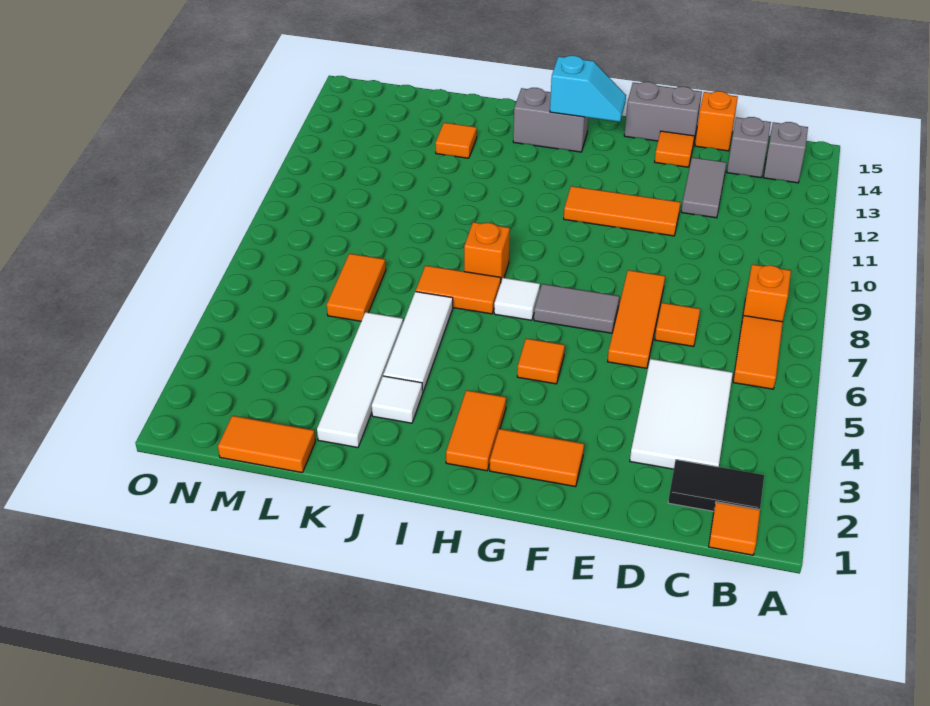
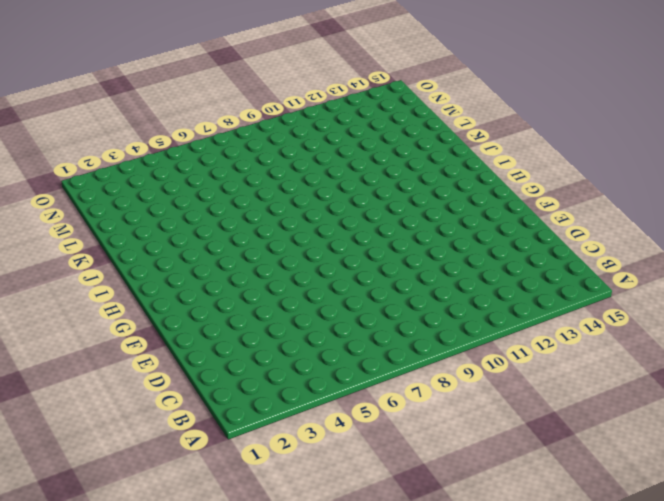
none -> orange 1x1 tile [709,502,760,555]
none -> black 1x2 tile [668,460,764,511]
none -> orange 1x2 tile [733,315,783,389]

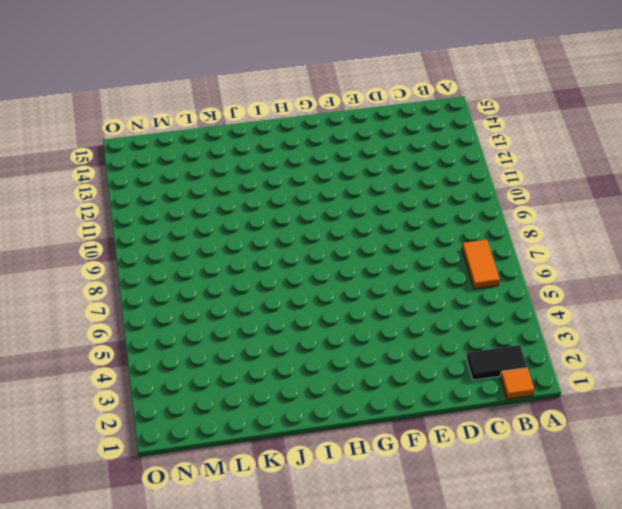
none -> orange 1x1 brick [742,264,791,322]
none -> grey 1x1 brick [763,122,808,183]
none -> white 2x3 tile [630,359,733,469]

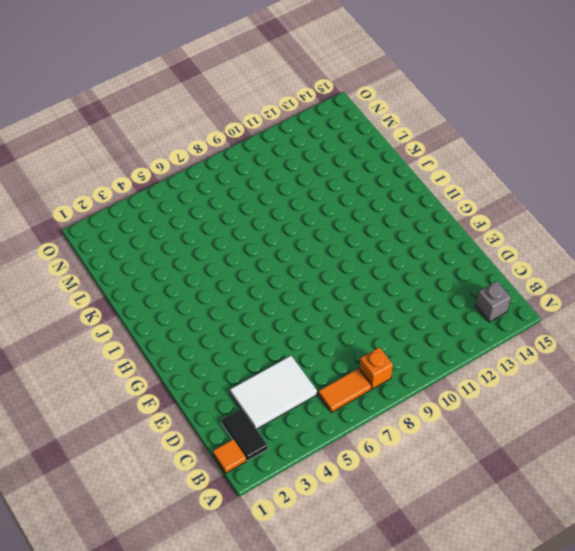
none -> grey 1x1 brick [727,117,771,178]
none -> orange 1x1 tile [655,303,700,347]
none -> grey 1x2 tile [681,157,726,218]

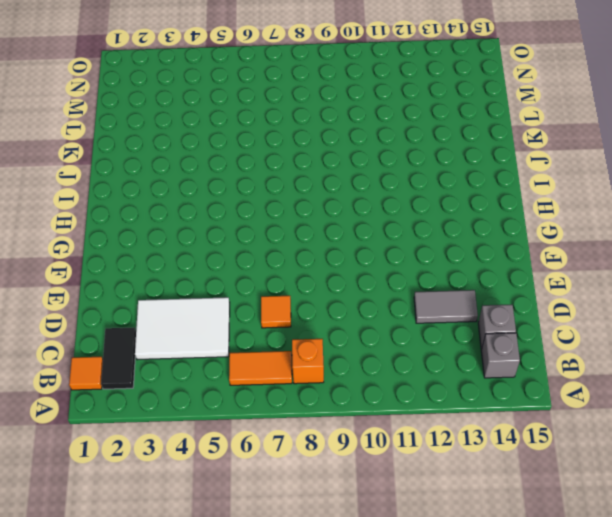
none -> orange 1x1 brick [695,91,738,151]
none -> orange 1x3 tile [608,270,665,368]
none -> orange 1x3 tile [564,186,681,236]

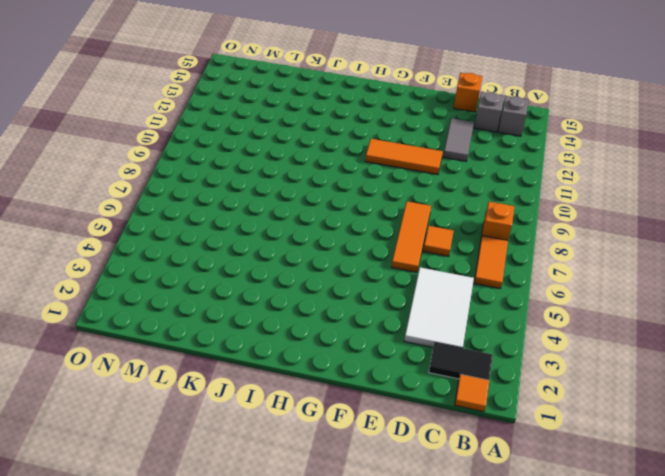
none -> orange 1x1 tile [655,131,694,167]
none -> grey 1x2 brick [624,82,702,141]
none -> orange 1x2 tile [490,429,584,487]

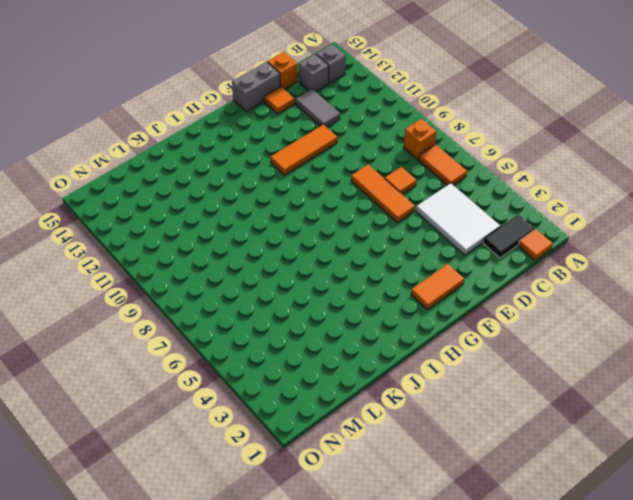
none -> grey 1x2 tile [534,284,619,333]
none -> orange 1x1 tile [517,338,565,384]
none -> orange 1x2 tile [446,390,506,471]

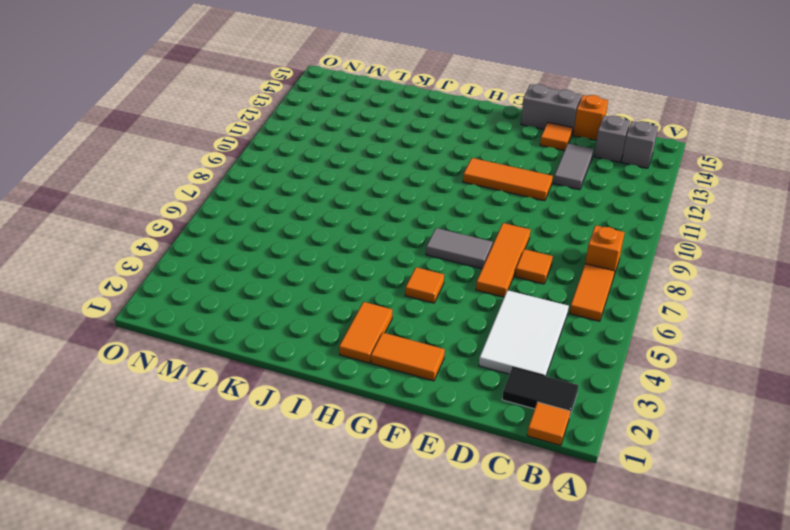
none -> white 1x1 tile [494,278,540,320]
none -> grey 1x2 brick [513,88,588,152]
none -> orange 1x2 tile [416,266,501,314]

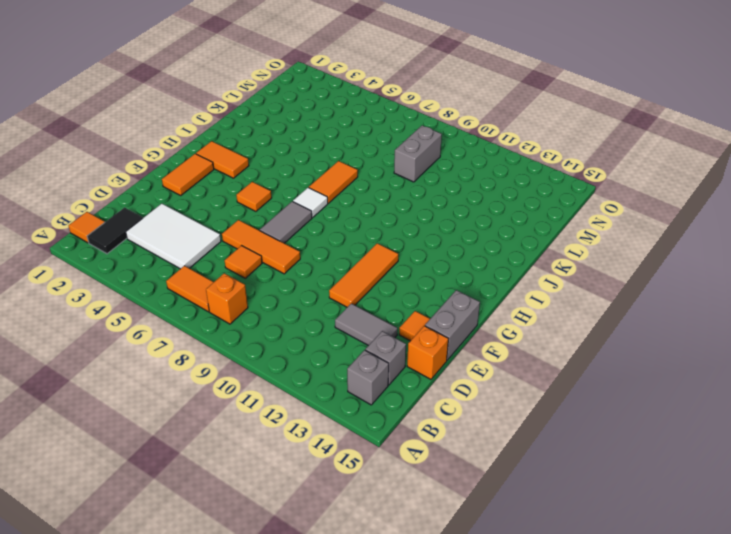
grey 1x2 brick [394,126,442,182] -> grey 1x2 brick moved to [513,88,588,152]
none -> orange 1x1 brick [464,222,510,281]
none -> white 1x1 tile [372,376,423,423]
none -> white 1x3 tile [383,292,453,393]

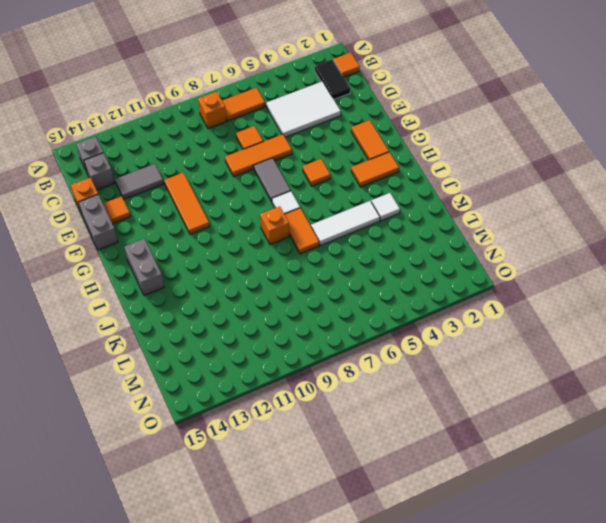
none -> white 1x4 tile [317,312,403,448]
none -> orange 1x1 tile [435,123,477,158]
none -> orange 1x2 tile [218,416,315,473]

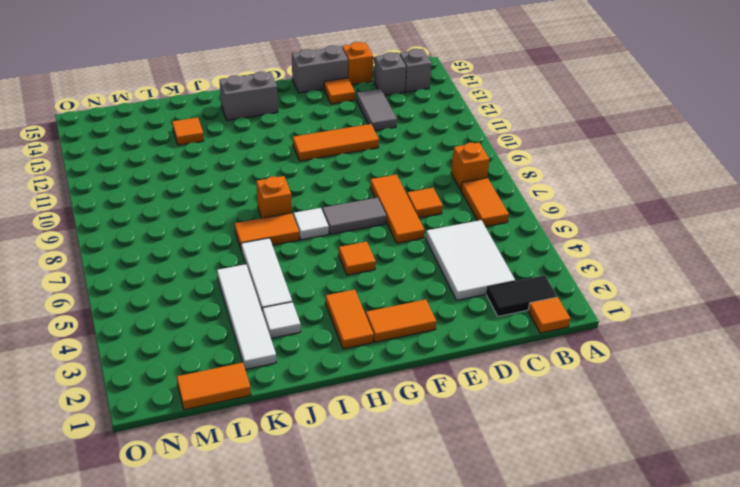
none -> orange 1x2 tile [327,254,386,321]
none -> cyan 1x2 slope [550,56,626,122]

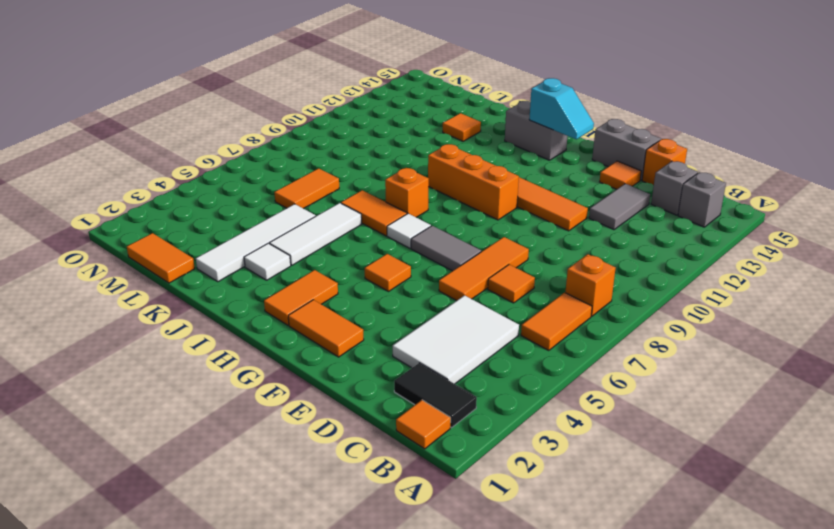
orange 1x3 brick [428,144,519,220] -> none

